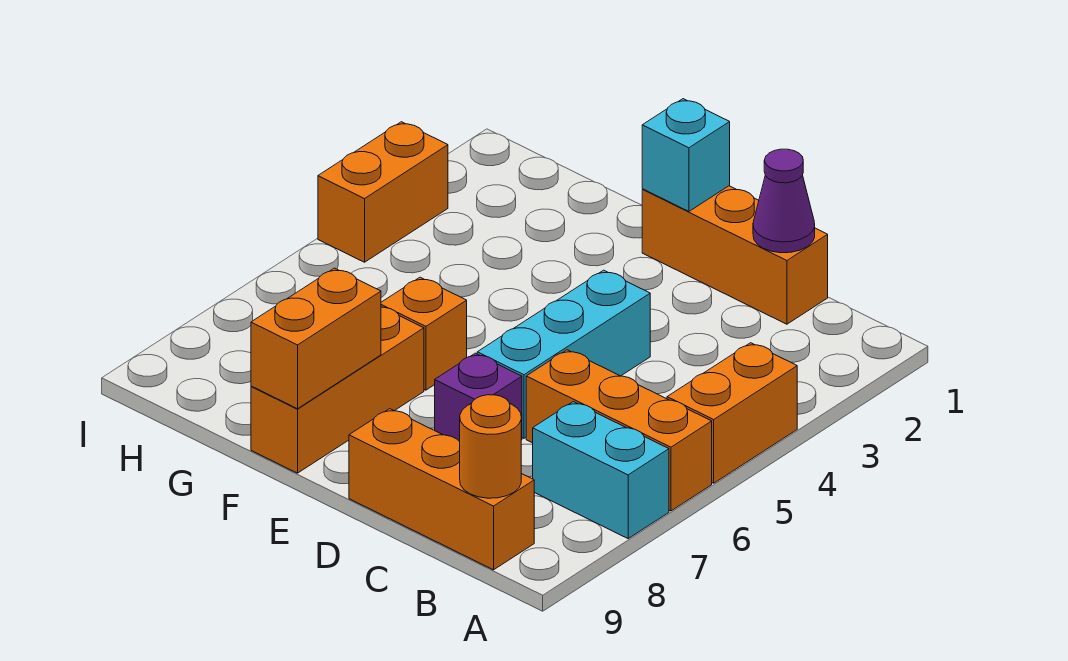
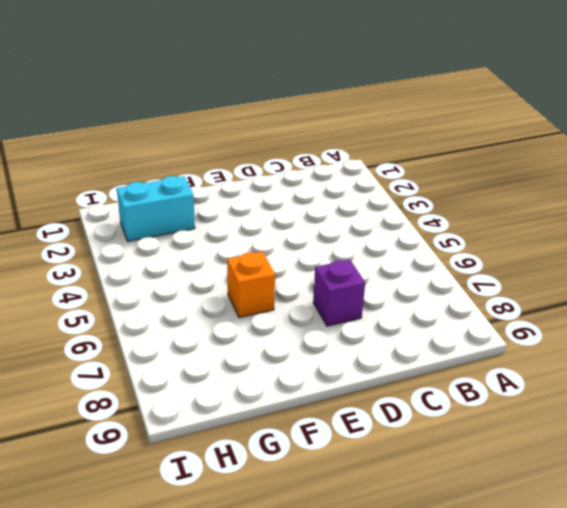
cyan 1x2 brick [117,176,195,241] -> cyan 1x2 brick moved to [533,402,669,538]
none -> orange 1x2 brick [667,343,797,483]
none -> orange 1x3 brick [526,350,712,511]
none -> orange 1x3 brick [349,409,534,570]

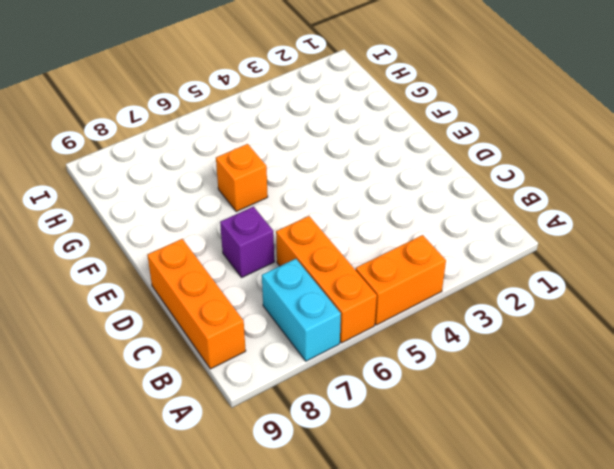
none -> orange 1x3 brick [642,186,828,324]
none -> cyan 1x3 brick [477,270,650,438]
none -> orange 1x3 brick [251,307,424,473]

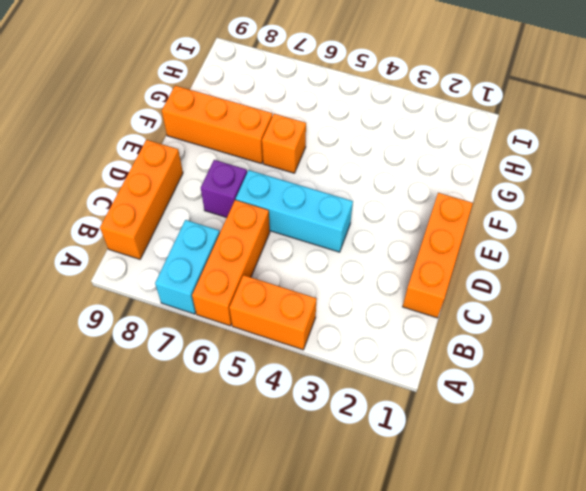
none -> orange 1x2 brick [318,122,448,262]
none -> orange 1x1 round brick [460,395,521,498]
none -> purple 1x1 cone [753,149,815,253]

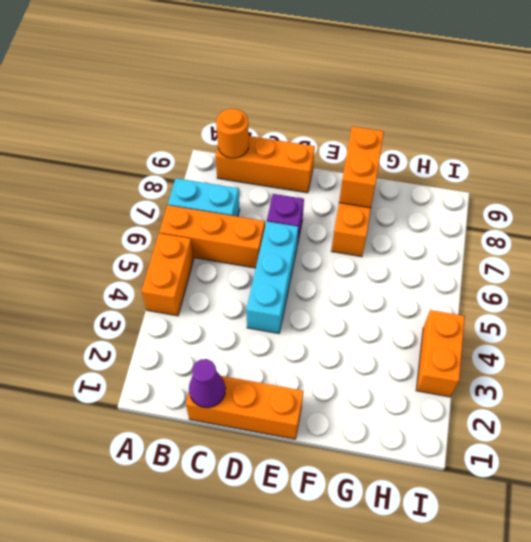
none -> orange 1x1 brick [381,277,467,390]
none -> cyan 1x1 brick [642,99,730,211]

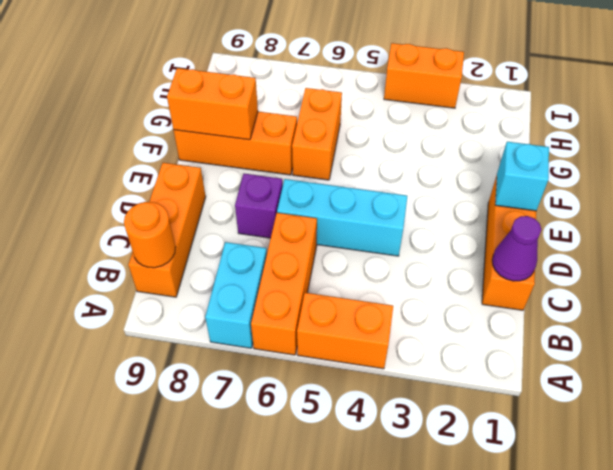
orange 1x2 brick [292,88,342,180] -> orange 1x1 brick [381,277,467,390]

